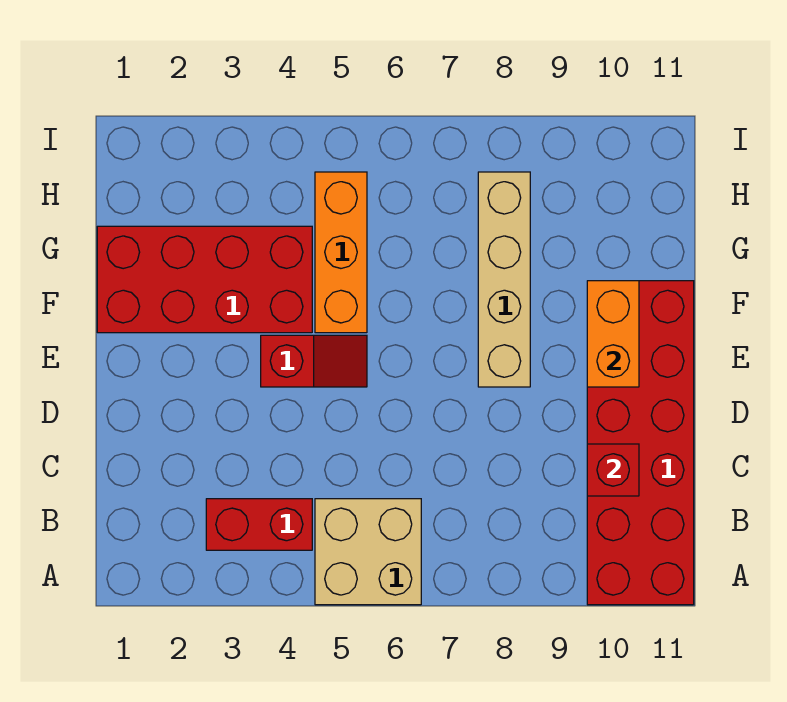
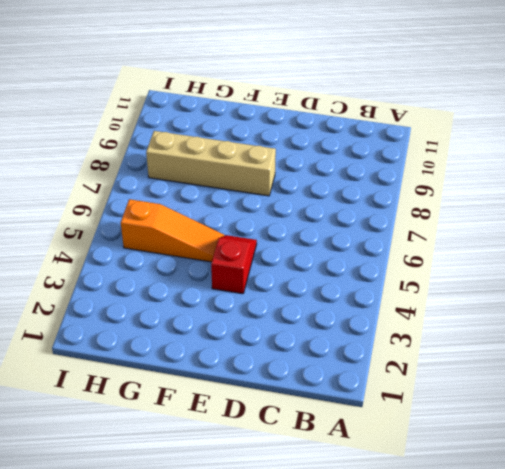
orange 1x3 slope [121,199,225,262] -> orange 1x3 brick [315,172,367,333]
none -> tan 2x2 brick [315,499,421,605]
none -> red 2x6 brick [587,281,694,605]

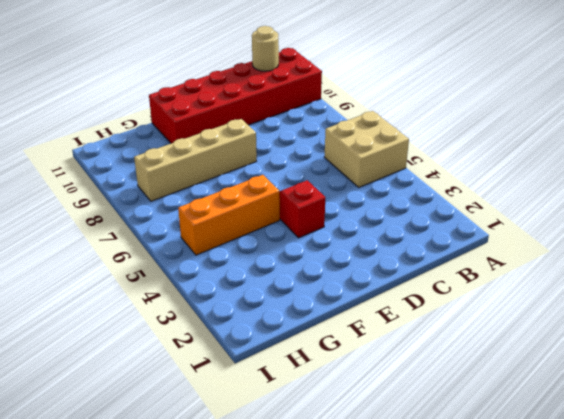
tan 1x1 round brick [252,26,279,71] -> none
none -> red 1x2 brick [206,499,312,550]
none -> red 2x4 brick [97,226,312,333]

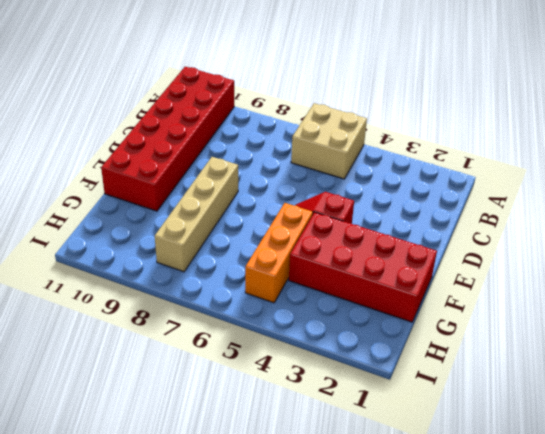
none -> red 1x2 brick [206,499,312,550]
none -> red 1x1 brick [587,444,639,496]

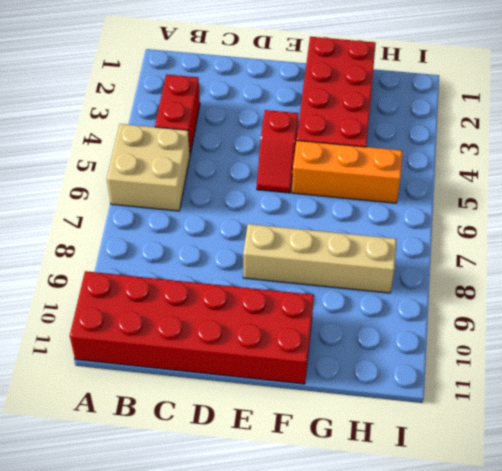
none -> red 1x1 brick [587,444,639,496]
none -> orange 1x2 brick [587,281,639,387]

